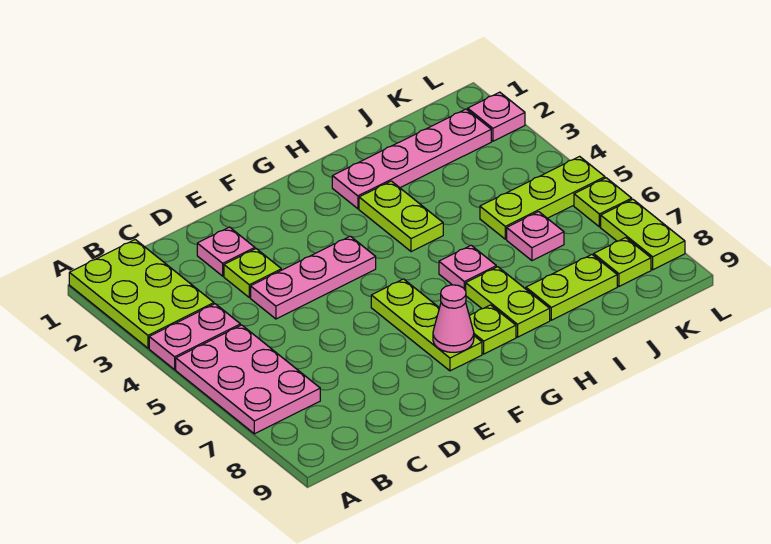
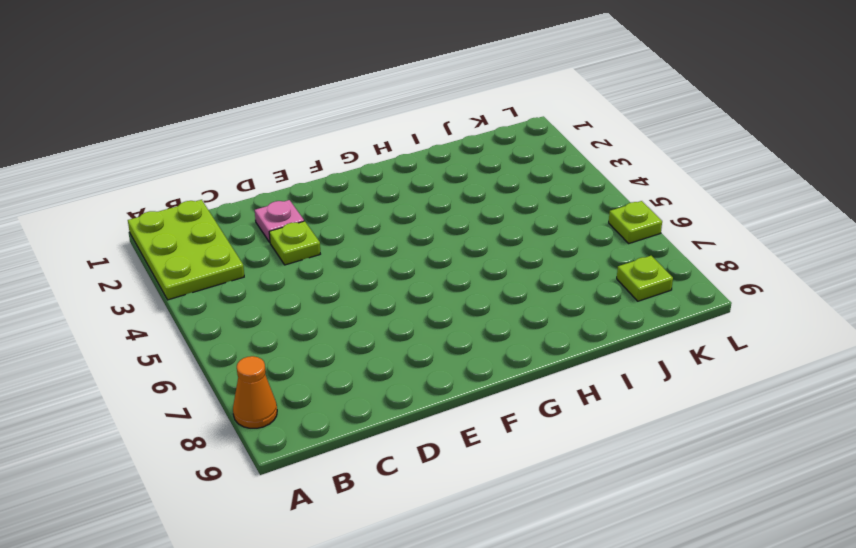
orange 1x1 cone [233,356,277,428] -> none
none -> pink 1x2 plate [149,304,240,369]
none -> pink 2x3 plate [176,325,320,434]
none -> pink 1x3 plate [251,236,376,319]

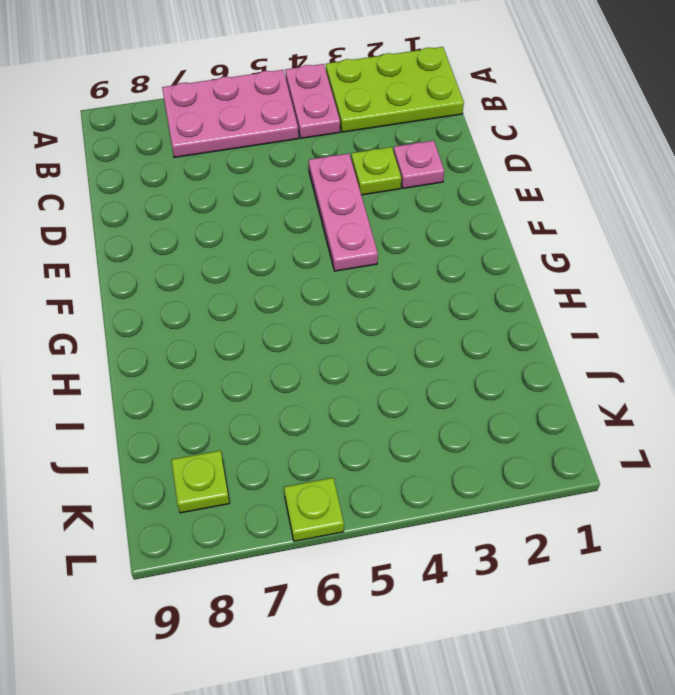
none -> lime 1x3 plate [371,279,482,371]
none -> lime 1x1 plate [469,305,516,354]
none -> pink 1x4 plate [332,109,491,209]

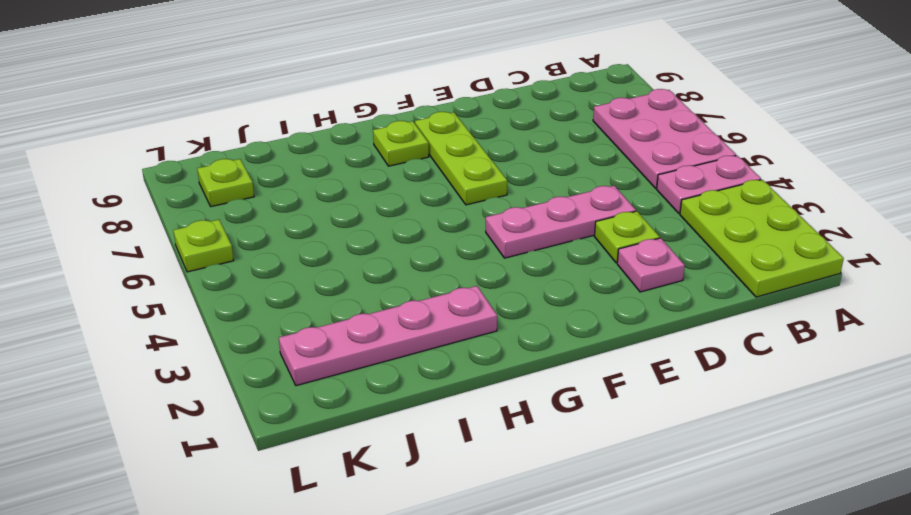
none -> lime 1x2 plate [359,181,443,252]
none -> pink 1x1 plate [439,245,496,291]
none -> lime 1x2 plate [466,267,550,337]

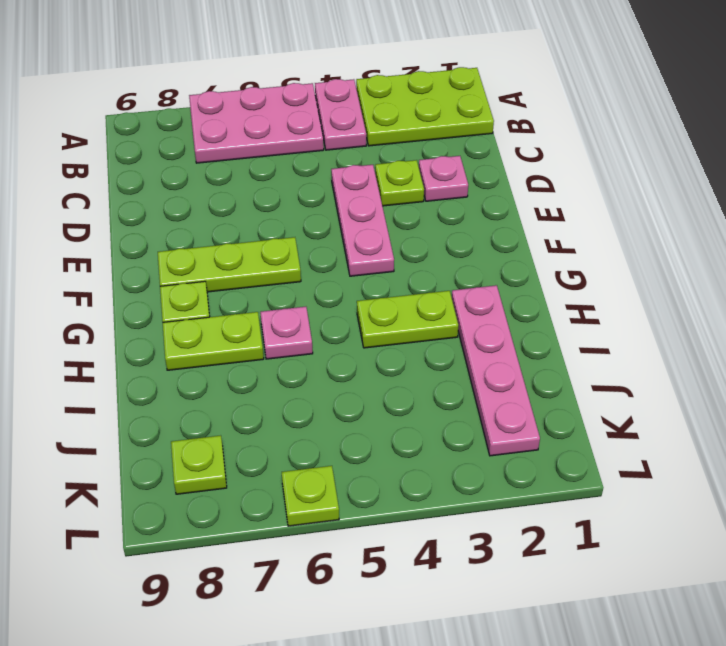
none -> lime 1x2 plate [526,255,617,320]
none -> lime 1x3 plate [480,156,605,239]
none -> pink 1x1 plate [507,212,564,261]

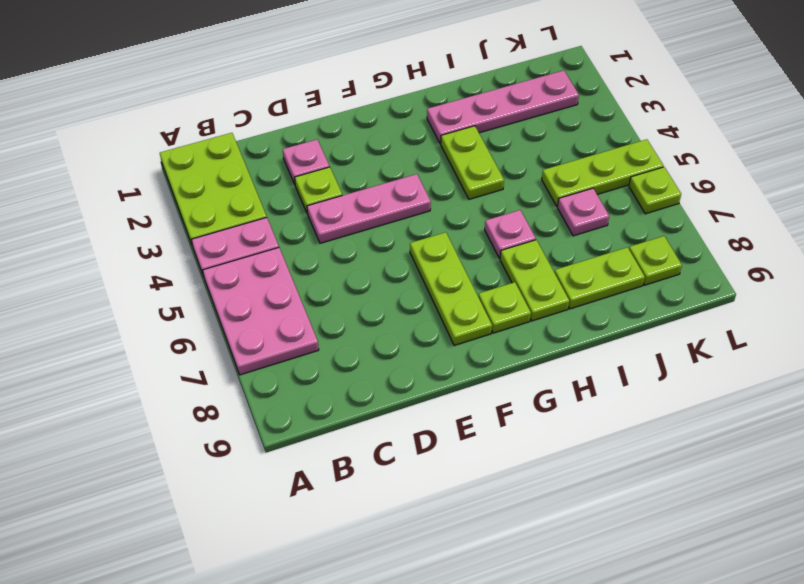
none -> pink 1x1 plate [468,92,525,141]
none -> lime 1x2 plate [601,199,685,270]
none -> pink 1x1 cone [433,285,474,352]

